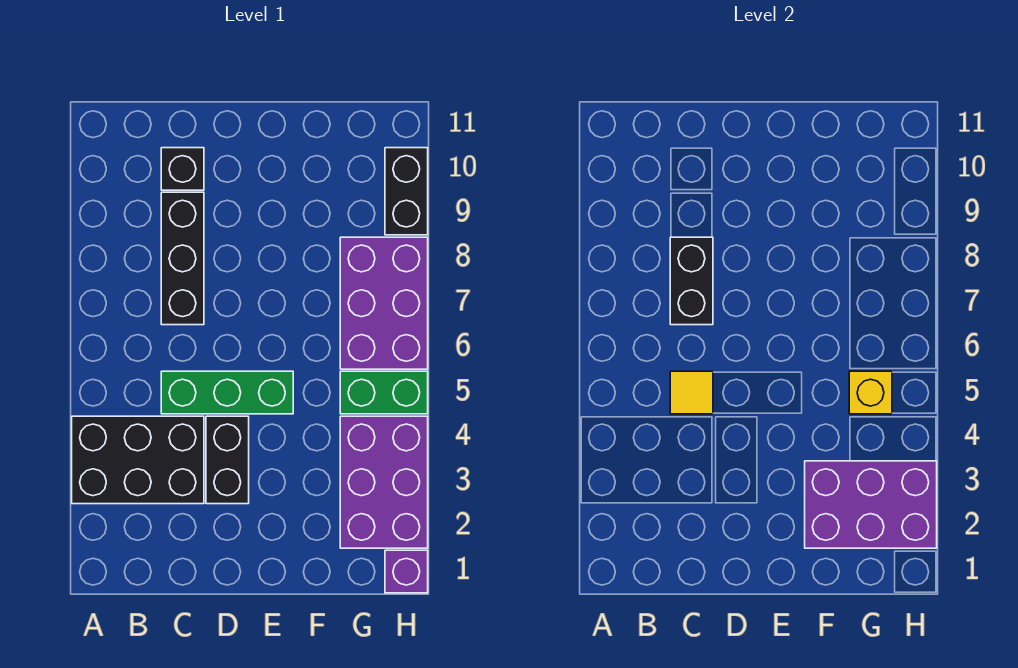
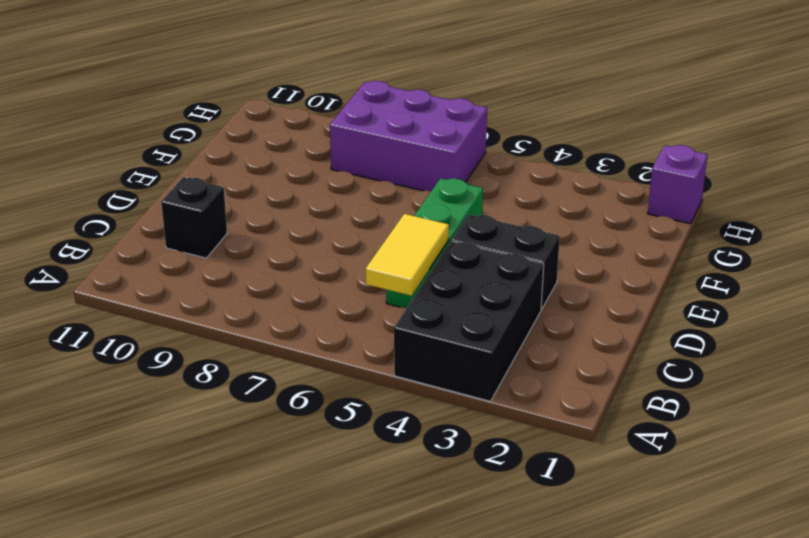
yellow 1x2 tile [366,214,449,296] -> yellow 1x1 tile [670,371,713,414]
none -> black 1x3 brick [161,192,204,325]
none -> purple 2x3 brick [340,416,428,548]
none -> green 1x2 brick [340,371,428,414]

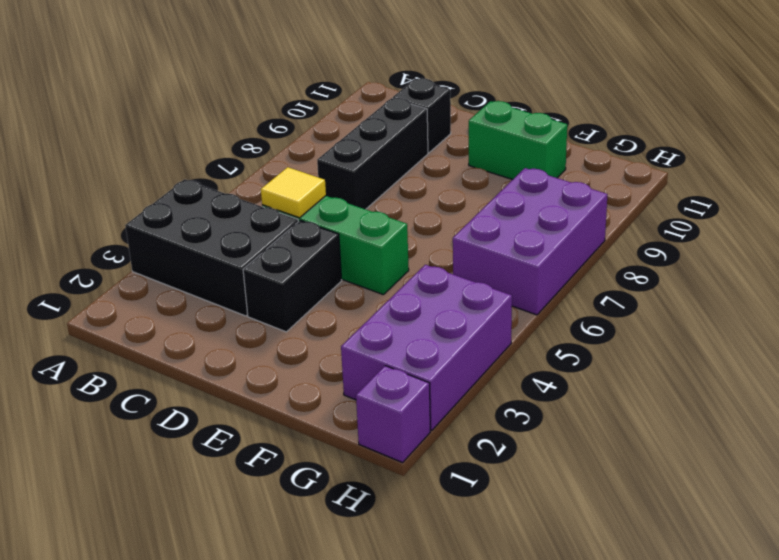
green 1x2 brick [469,101,567,180] -> green 1x2 brick moved to [340,371,428,414]
none -> black 1x2 brick [385,148,428,235]
none -> black 1x2 brick [670,237,713,325]
none -> purple 2x3 brick [805,461,937,548]

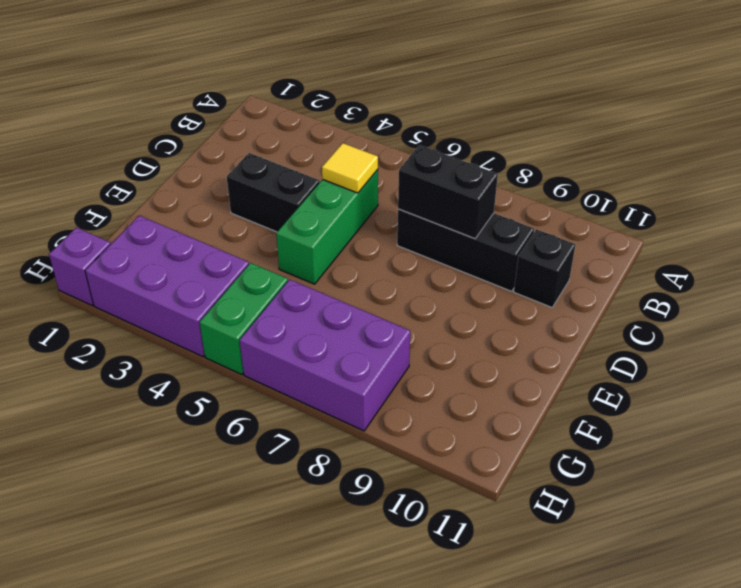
none -> black 2x3 brick [72,416,204,504]
none -> black 1x2 brick [385,148,428,235]
none -> purple 2x3 brick [805,461,937,548]

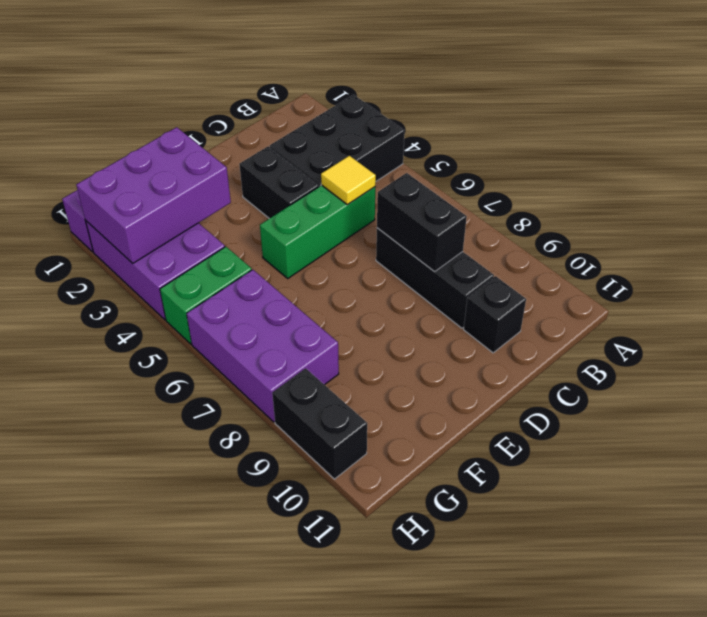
none -> yellow 1x1 brick [849,371,892,414]

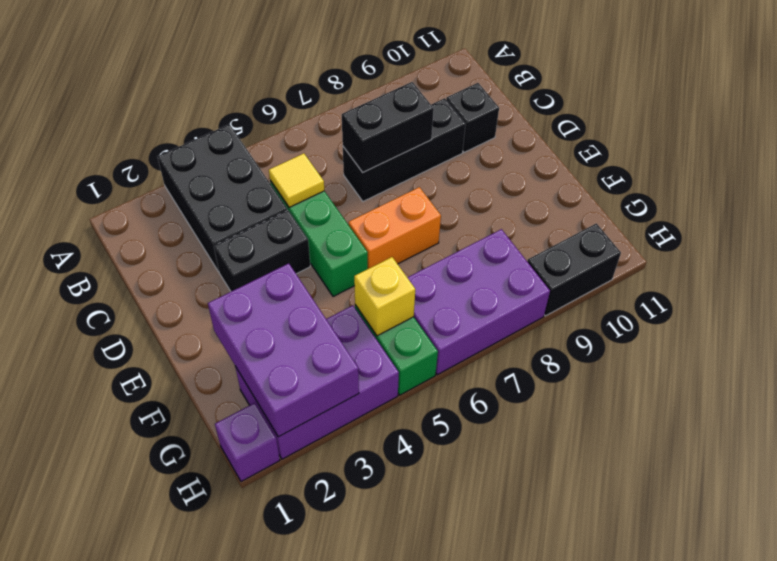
orange 1x2 brick [349,187,441,269] -> none

